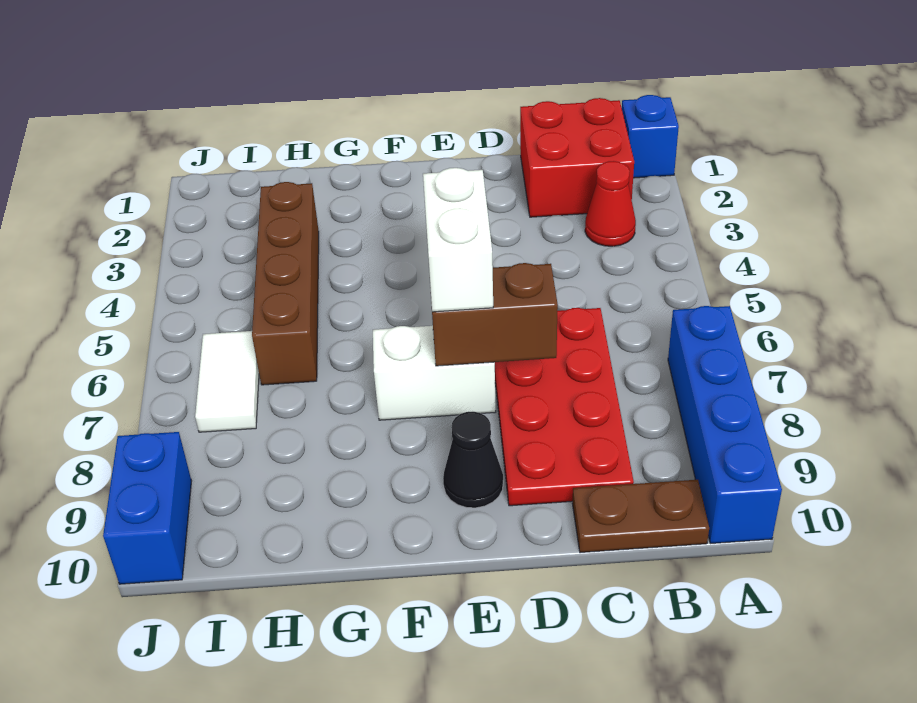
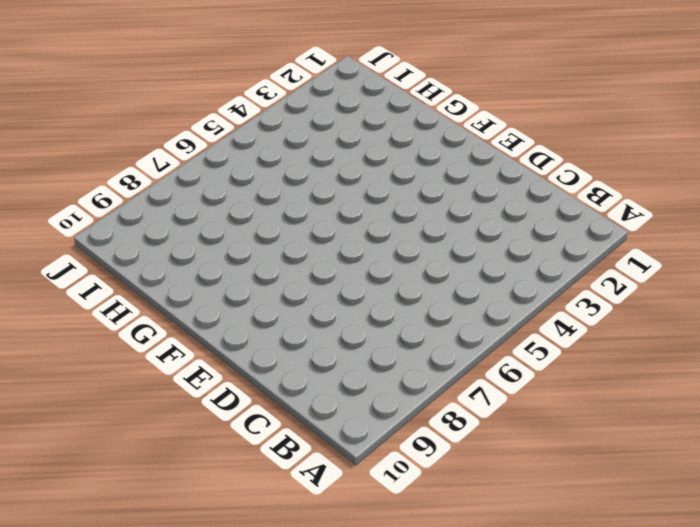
none -> blue 1x1 brick [622,95,679,178]
none -> blue 1x4 brick [668,306,782,544]
none -> red 2x2 brick [520,98,634,217]

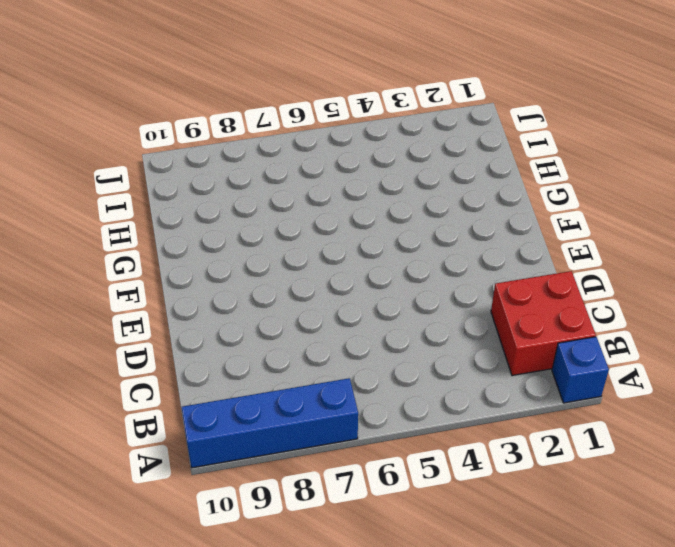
none -> red 1x1 cone [585,161,636,246]
none -> brown 1x2 plate [572,480,709,553]
none -> red 2x4 plate [495,308,634,506]

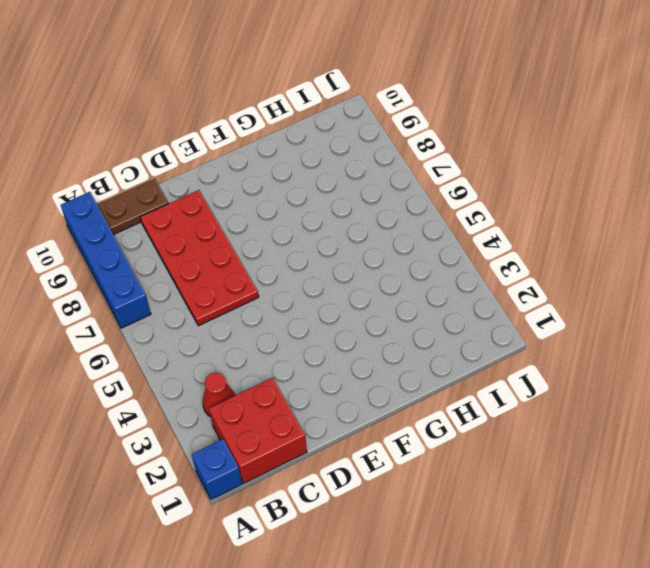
none -> white 1x2 brick [373,326,496,420]
none -> black 1x1 cone [443,412,503,508]
none -> brown 1x4 brick [252,182,319,385]

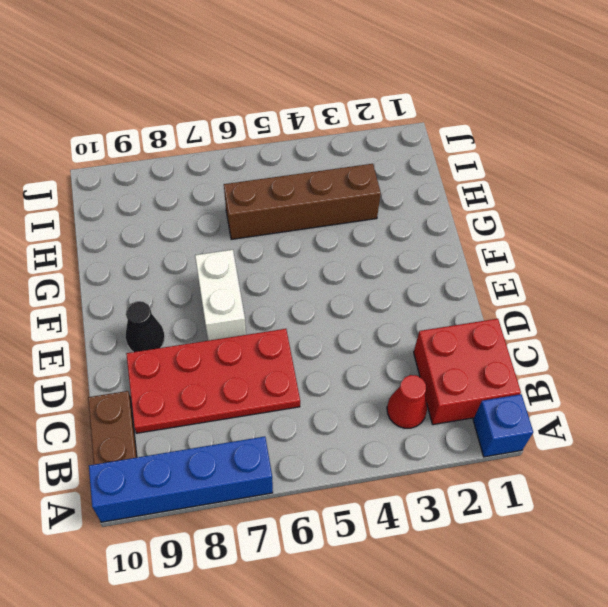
none -> white 1x2 tile [195,331,259,432]
none -> blue 1x2 brick [103,432,191,584]
none -> brown 1x2 brick [430,263,558,366]

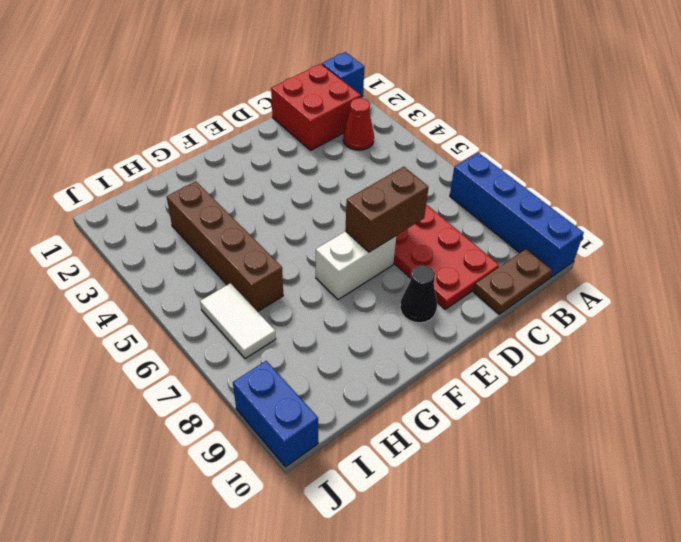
none -> white 1x2 brick [423,168,493,312]

